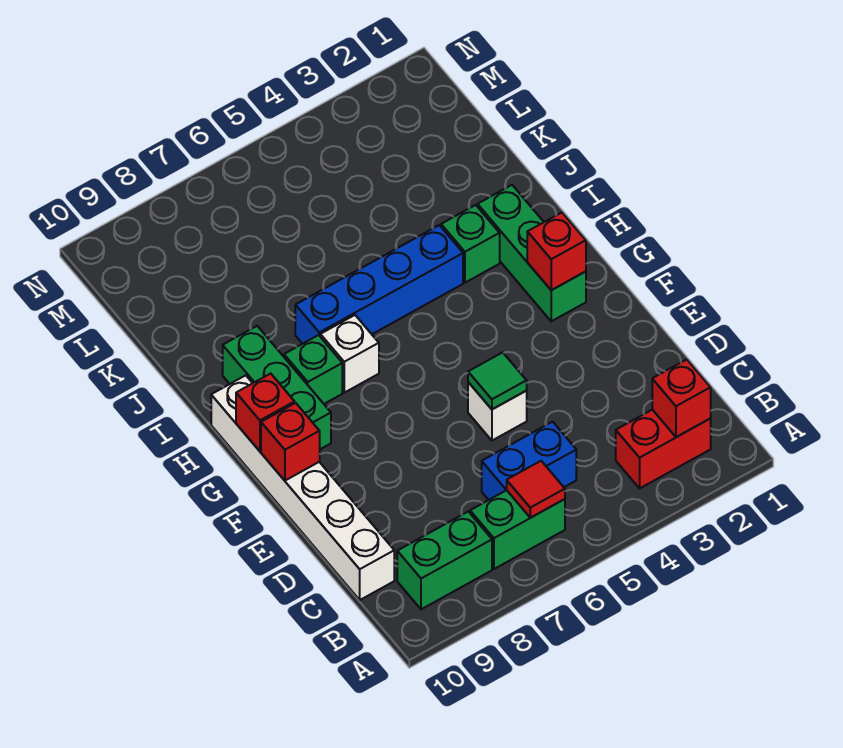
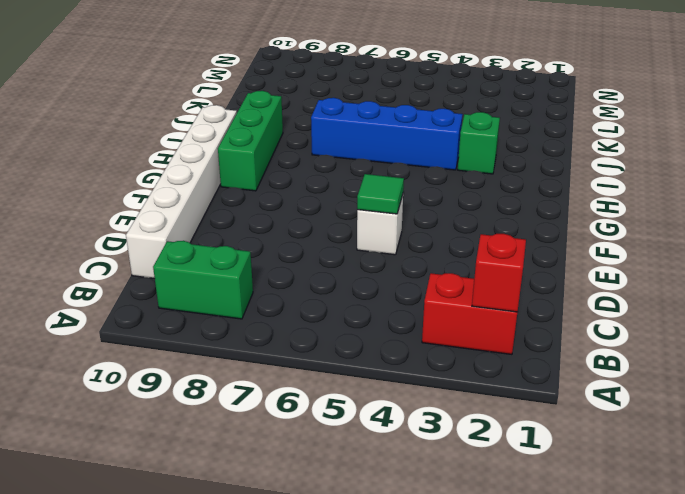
none -> green 1x2 brick [470,490,565,569]
none -> blue 1x2 brick [482,422,576,500]
none -> green 1x3 brick [478,185,586,321]

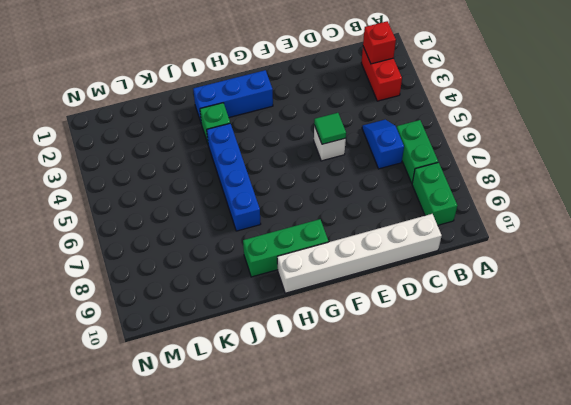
blue 1x2 slope [362,120,404,169] -> blue 1x2 brick [482,422,576,500]
blue 1x3 brick [193,70,273,122] -> green 1x3 brick [478,185,586,321]
none -> white 1x1 brick [320,315,379,393]
none -> green 1x1 brick [284,335,342,404]
none -> red 1x1 tile [507,461,565,518]

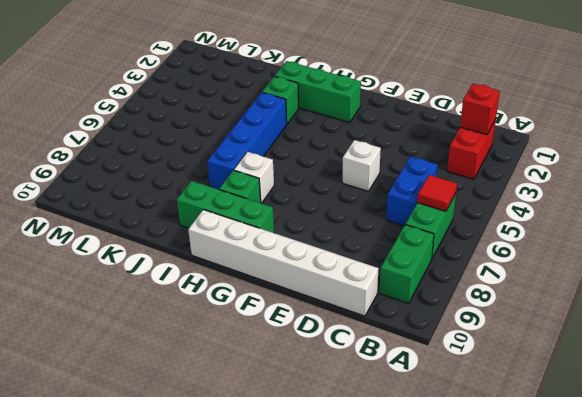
none -> green 1x1 tile [468,352,527,409]
none -> red 1x1 brick [261,403,320,481]
none -> red 1x1 brick [527,213,586,290]

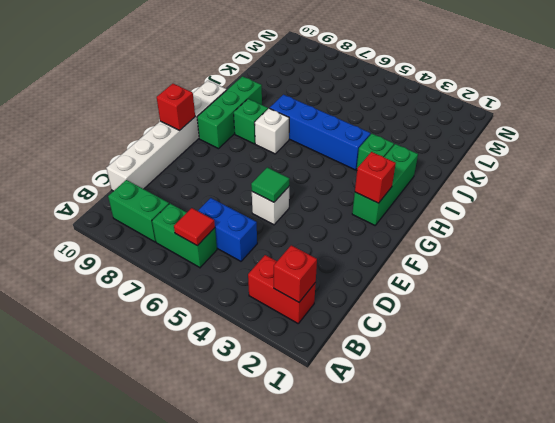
none -> red 1x1 brick [236,374,295,451]

